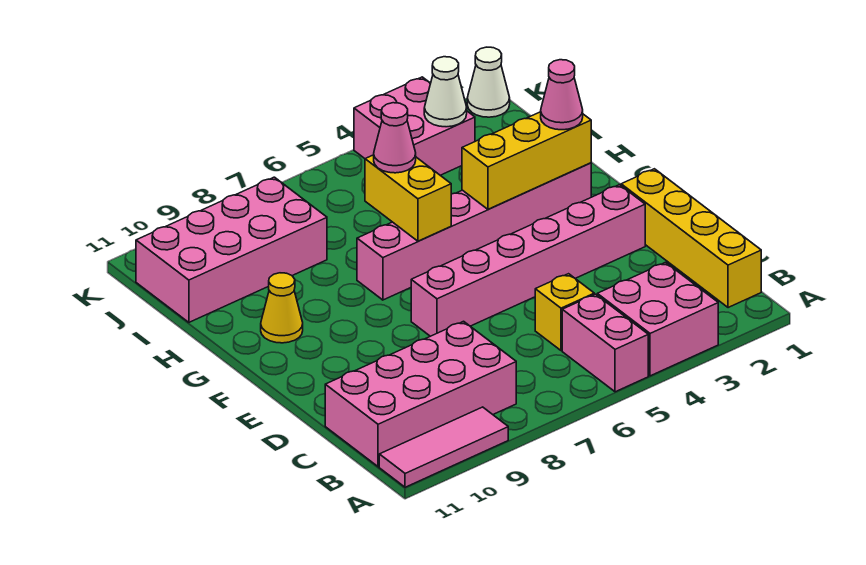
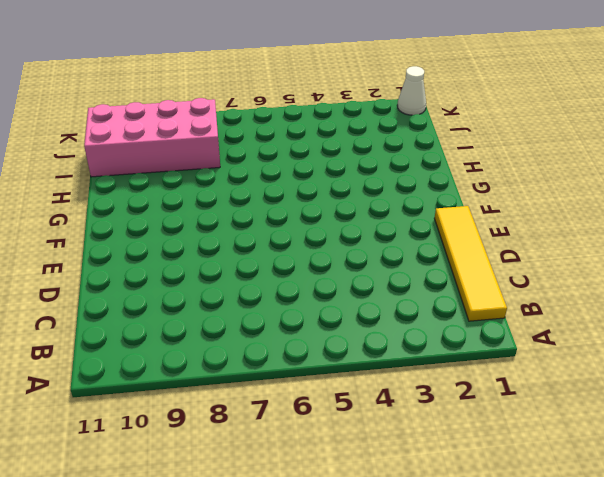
yellow 1x4 tile [434,206,507,321] -> yellow 1x4 brick [621,169,761,308]
none -> pink 2x2 brick [597,262,718,376]
none -> pink 1x2 brick [562,294,648,392]
none -> pink 1x3 tile [379,407,508,487]

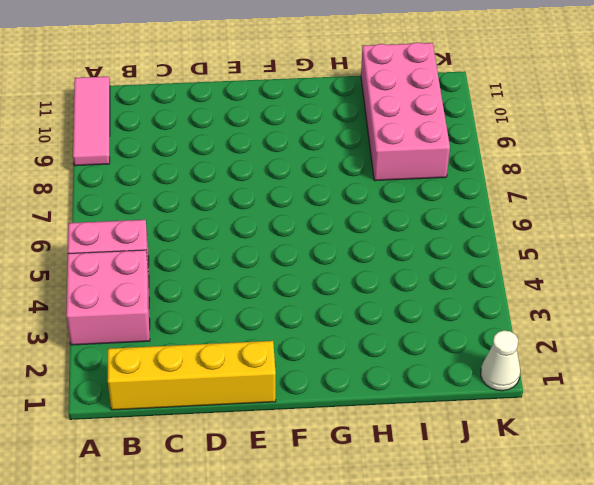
none -> pink 2x4 brick [325,321,516,467]
none -> yellow 1x1 brick [535,274,594,351]
none -> pink 1x6 brick [411,185,645,336]

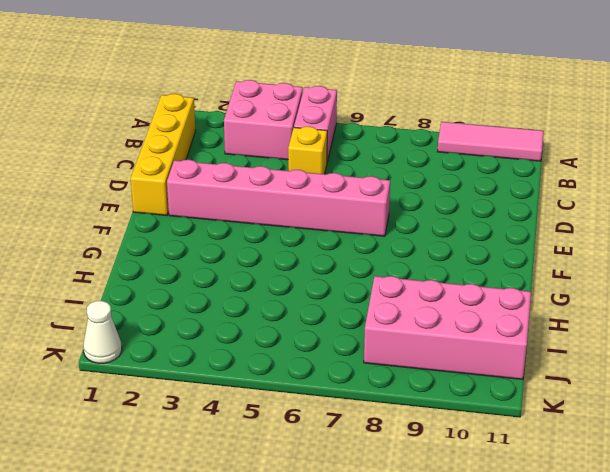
none -> pink 2x4 brick [325,321,516,467]
none -> pink 1x6 brick [357,163,591,300]
none -> yellow 1x1 cone [261,273,303,343]

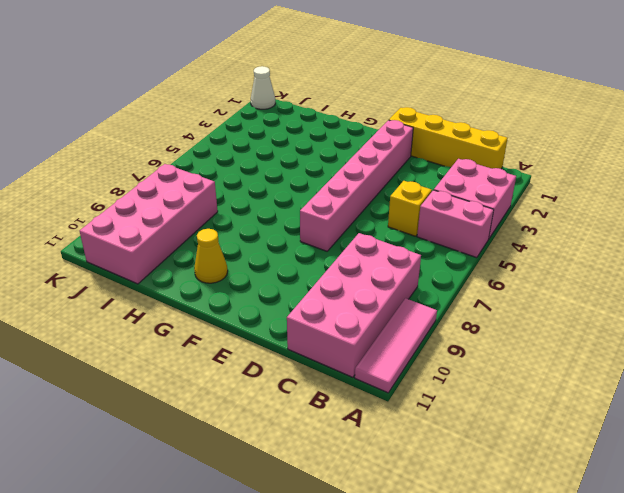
none -> pink 1x6 brick [357,163,591,300]
none -> pink 2x2 brick [354,77,475,175]
none -> yellow 1x3 brick [462,112,591,209]

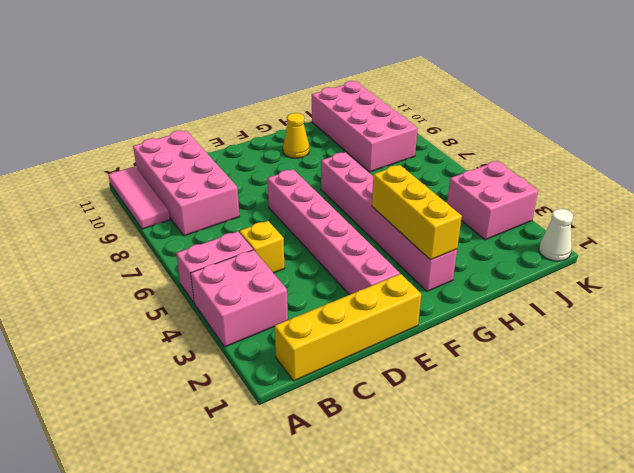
none -> yellow 1x2 brick [365,155,451,241]
none -> white 1x1 cone [424,57,467,127]
none -> pink 1x1 cone [541,60,583,130]

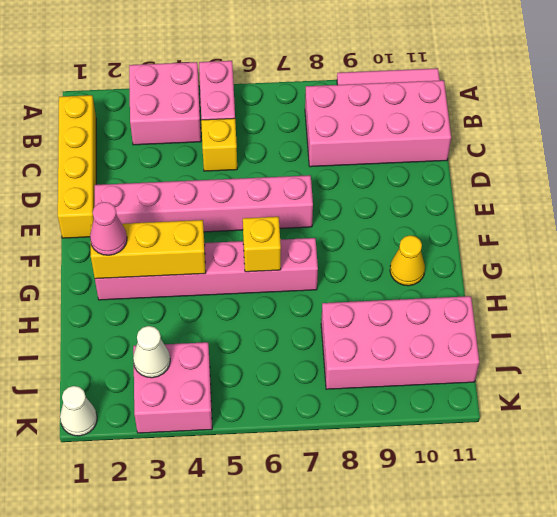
yellow 1x1 brick [243,217,281,272] -> yellow 1x2 brick [365,155,451,241]
none -> pink 1x1 cone [374,103,416,173]

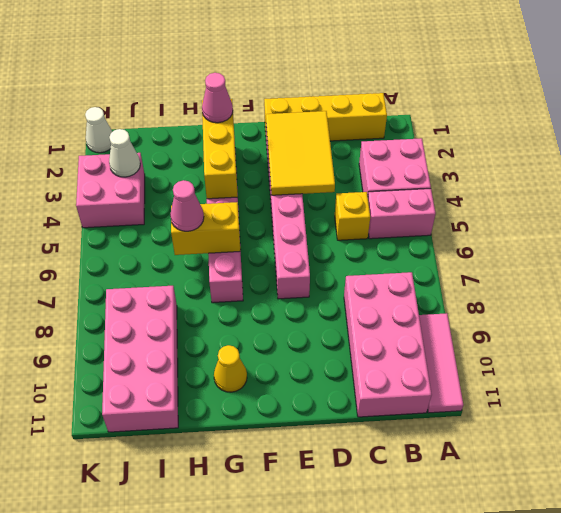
yellow 2x3 tile [266,111,335,195] -> none

